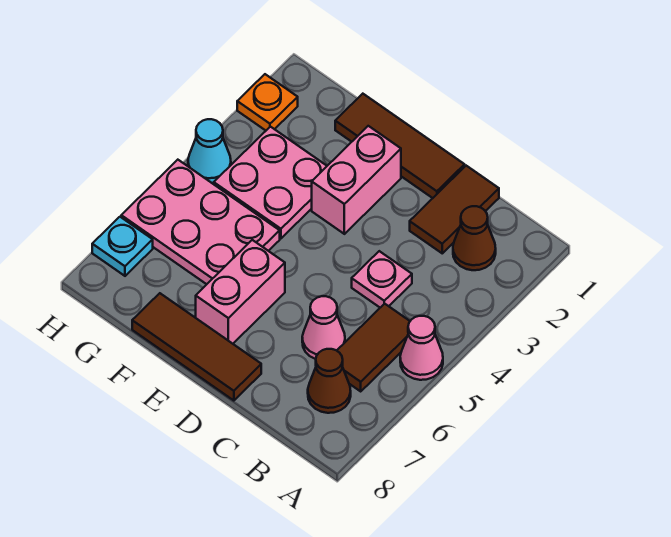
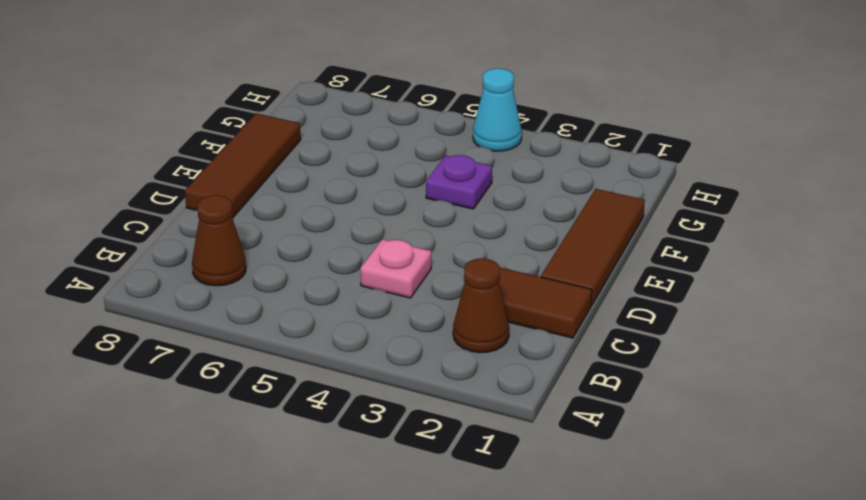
purple 1x1 plate [426,155,492,209] -> pink 2x2 plate [214,127,327,238]
none -> pink 1x1 cone [400,316,443,380]
none -> brown 1x2 tile [337,304,410,391]
none -> pink 1x1 cone [302,296,345,359]

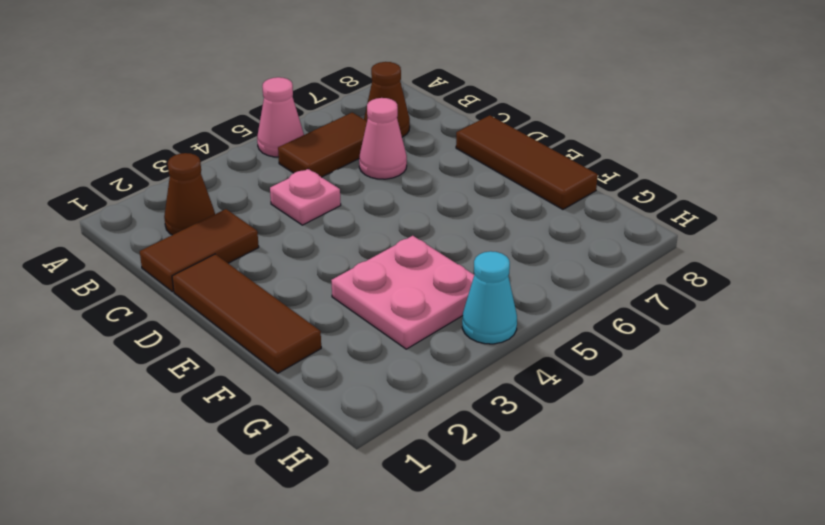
none -> pink 1x2 brick [312,126,401,234]
none -> pink 1x2 brick [196,240,285,344]
none -> pink 2x3 plate [121,160,280,284]

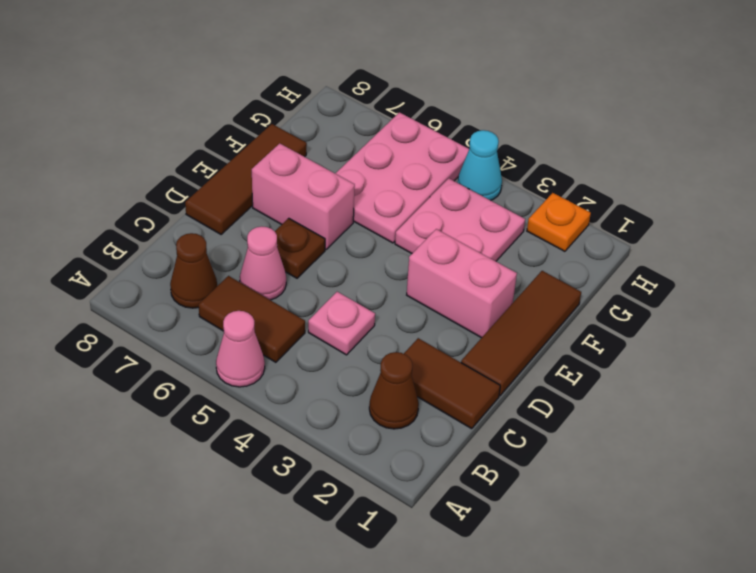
brown 1x1 plate [275,218,325,278] -> none
none -> cyan 1x1 plate [92,217,153,276]

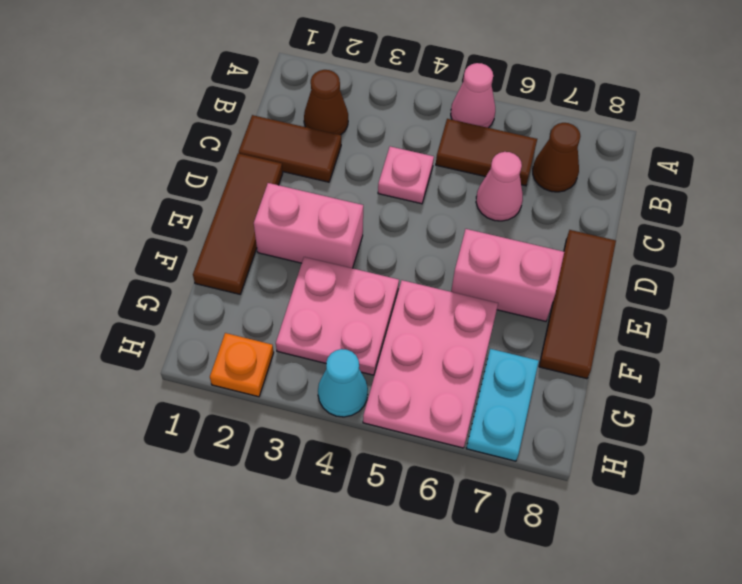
cyan 1x2 plate [466,349,539,461] -> cyan 1x1 plate [92,217,153,276]

